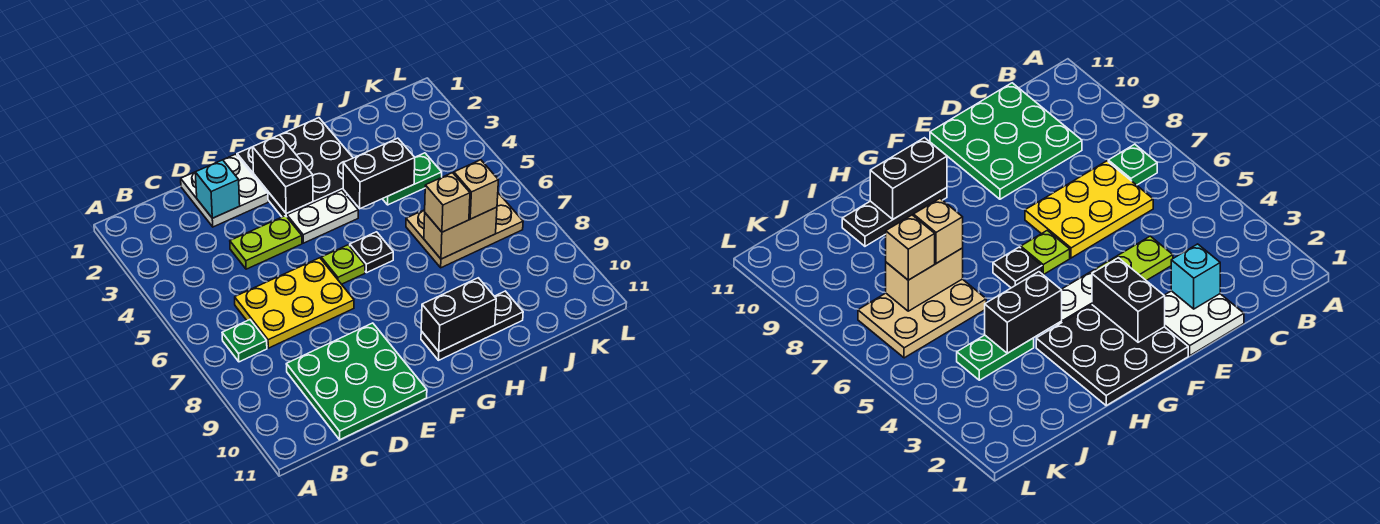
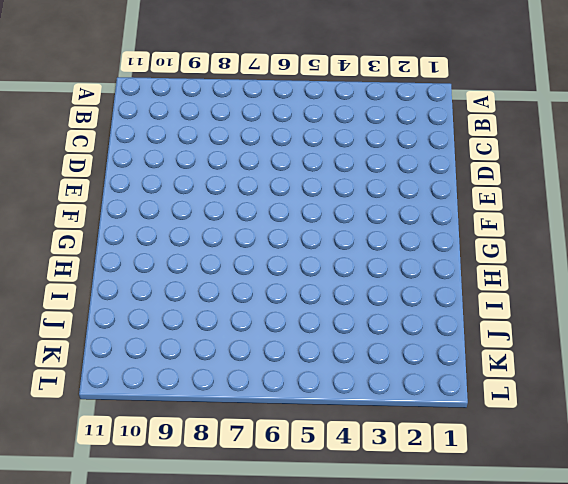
none -> green 1x1 plate [222,320,267,362]
none -> yellow 2x3 plate [235,258,354,348]
none -> green 3x3 plate [286,323,427,440]

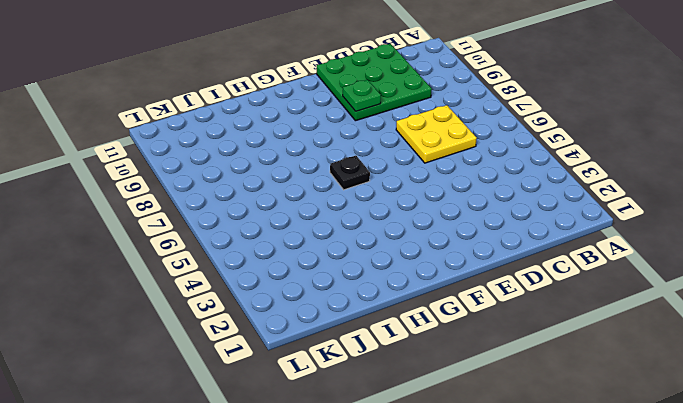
yellow 2x2 plate [396,105,477,163] -> yellow 2x3 plate [235,258,354,348]
green 1x1 plate [343,80,381,111] -> green 1x1 plate moved to [222,320,267,362]
none -> white 2x2 plate [181,154,268,227]
none -> lime 1x2 plate [230,216,302,269]
none -> black 3x3 plate [237,118,353,217]

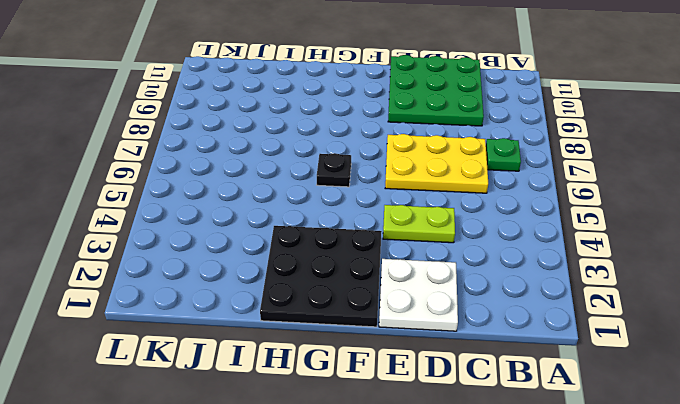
none -> white 1x2 plate [287,190,358,243]
none -> lime 1x1 plate [321,245,365,284]
none -> black 1x3 plate [421,291,523,360]

